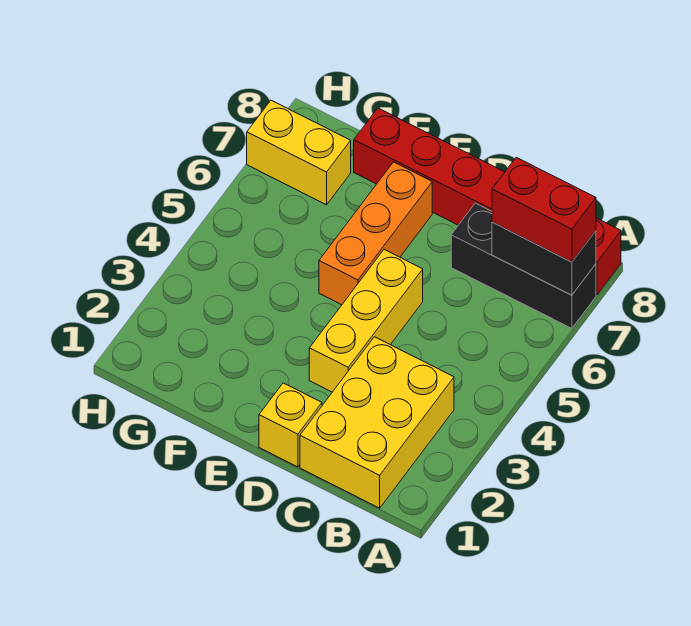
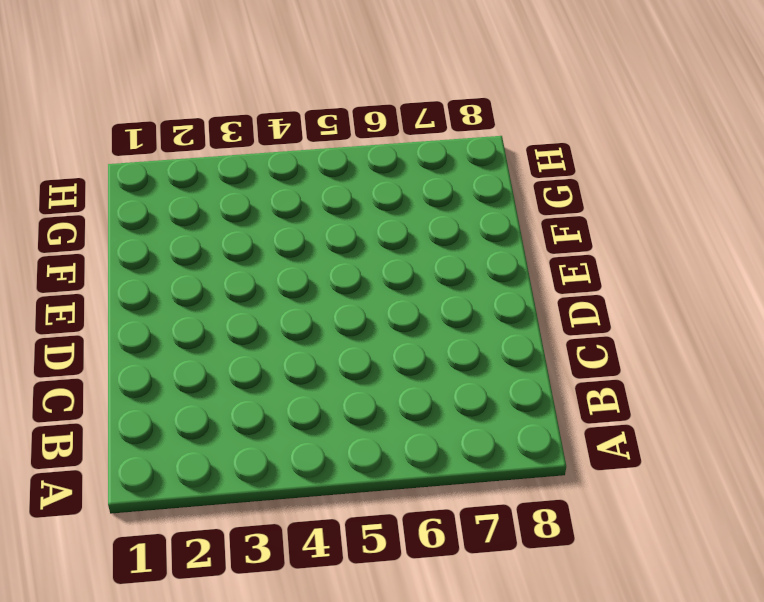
none -> black 1x3 brick [451,203,596,328]
none -> red 1x6 brick [354,108,621,295]

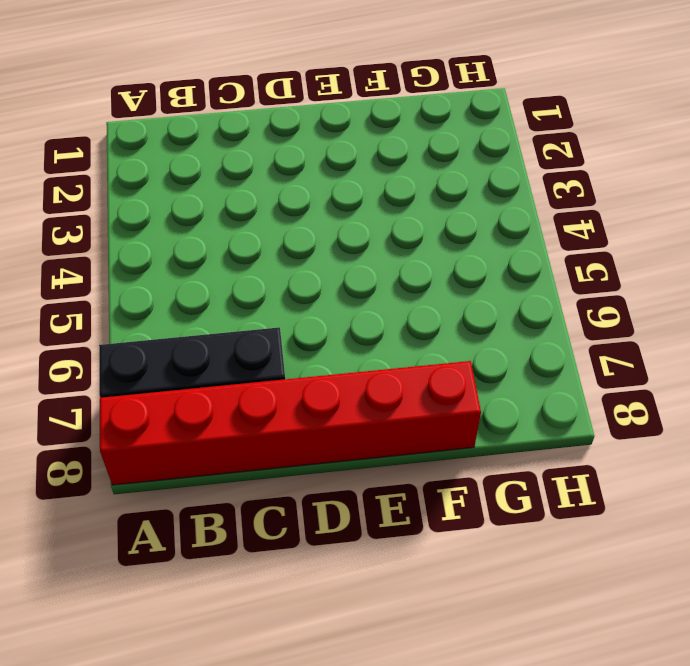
none -> yellow 2x3 brick [300,337,454,508]
none -> yellow 1x1 brick [259,383,322,467]

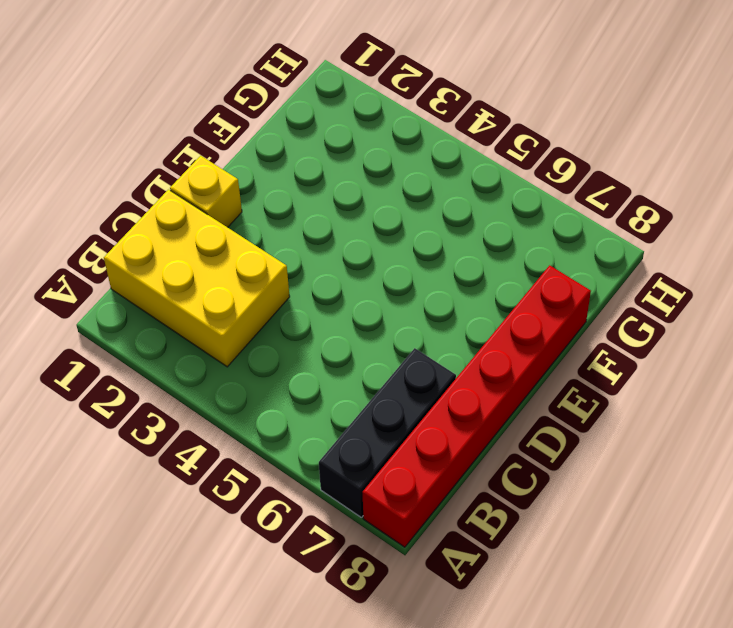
none -> yellow 1x3 brick [309,250,423,392]
none -> orange 1x3 brick [319,162,432,305]

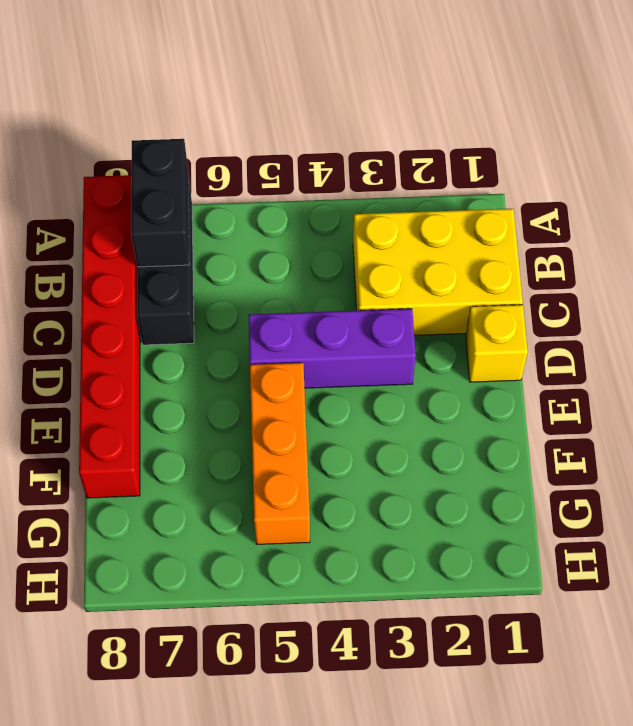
purple 1x3 brick [249,309,416,388] -> yellow 1x3 brick [309,250,423,392]
orange 1x3 brick [250,363,310,545] -> orange 1x3 brick turned to [319,162,432,305]
none -> yellow 1x2 brick [247,100,351,205]
none -> red 1x2 brick [492,157,596,262]

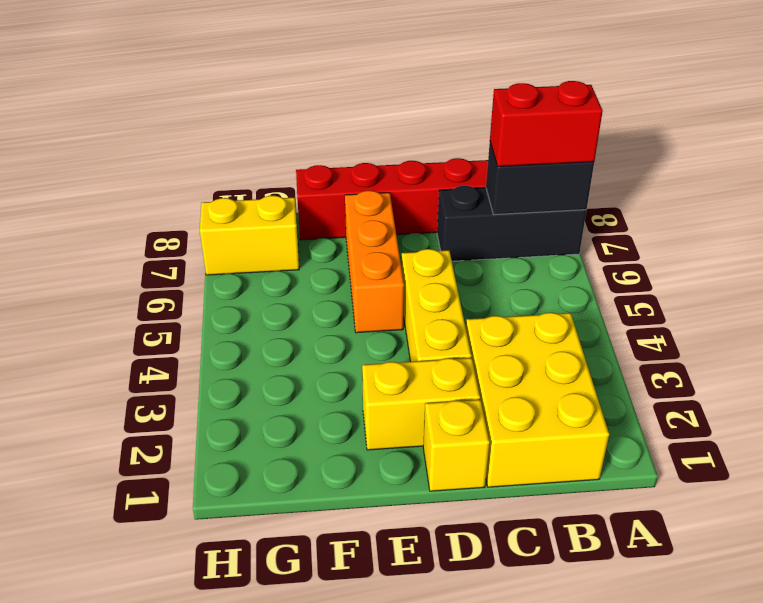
yellow 1x2 brick [362,358,480,450] -> none

